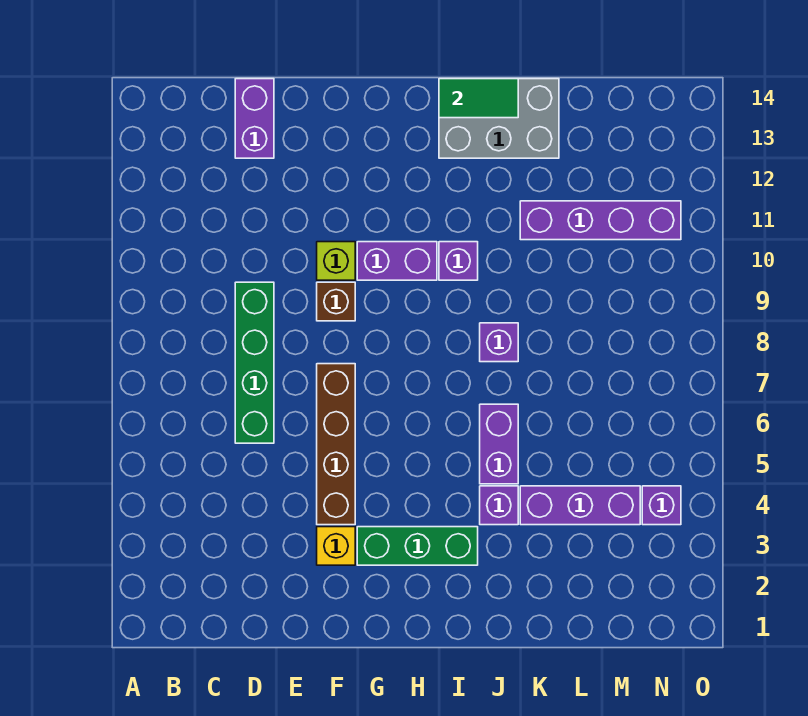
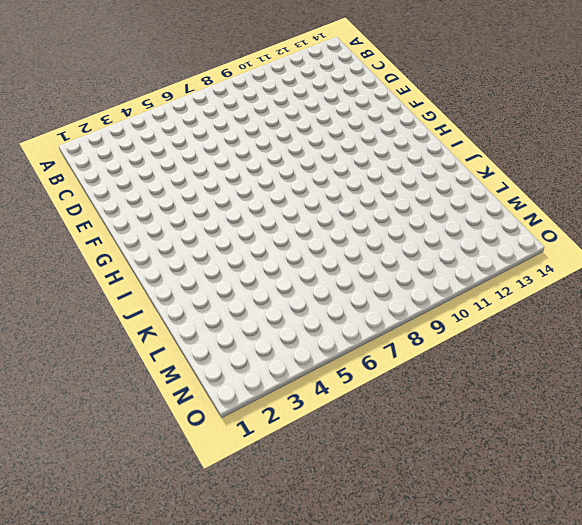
none -> green 1x4 brick [235,282,274,443]
none -> purple 1x2 brick [235,79,274,158]
none -> yellow 1x1 brick [317,527,355,565]

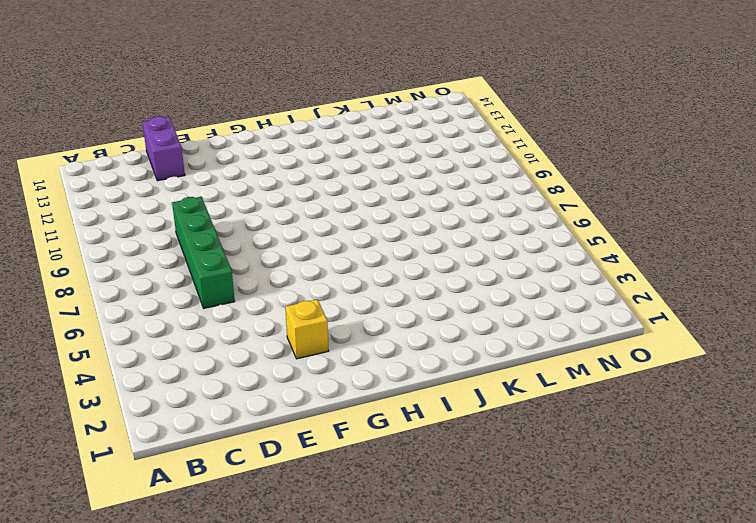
none -> brown 1x4 brick [317,364,355,525]
none -> brown 1x1 brick [317,282,355,321]
none -> lime 1x1 brick [317,242,355,280]

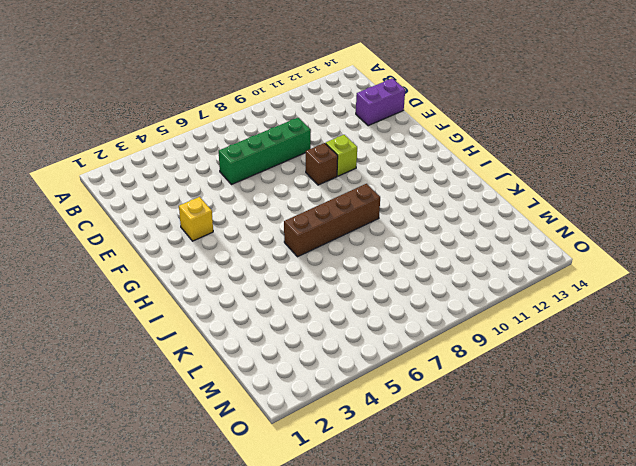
brown 1x4 brick [284,184,380,257] -> brown 1x4 brick moved to [317,364,355,525]
none -> green 1x3 brick [357,527,478,565]
none -> purple 1x2 brick [357,242,437,280]
none -> purple 1x1 brick [439,242,478,280]

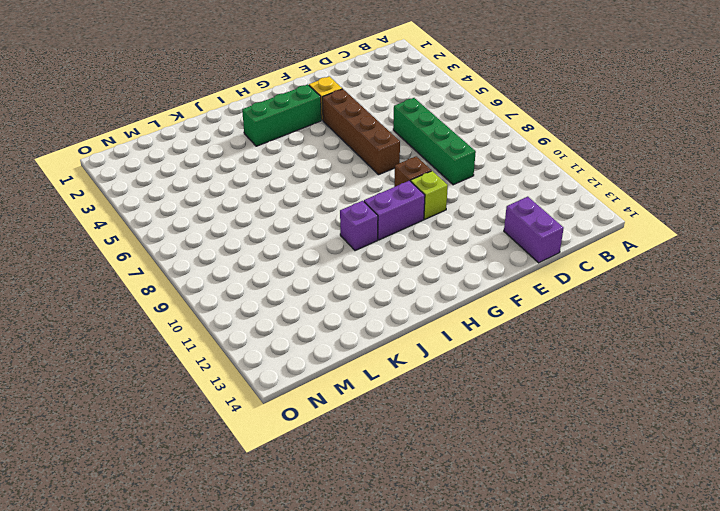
none -> grey 2x3 brick [439,79,559,158]
none -> purple 1x1 brick [480,486,518,525]
none -> purple 1x2 brick [480,404,518,484]

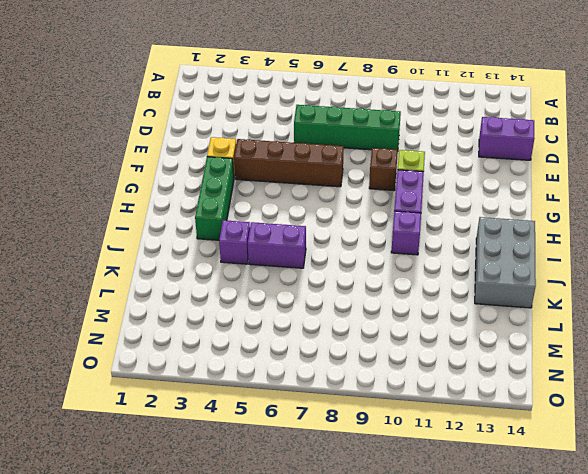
none -> purple 1x1 brick [480,323,518,362]
none -> purple 1x3 brick [520,486,640,525]
none -> purple 1x4 brick [520,201,681,240]

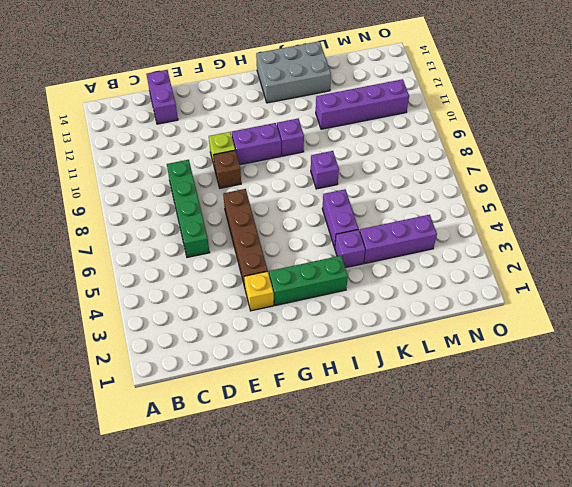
none -> purple 1x1 brick [642,486,681,525]
none -> green 1x2 tile [439,79,518,118]

